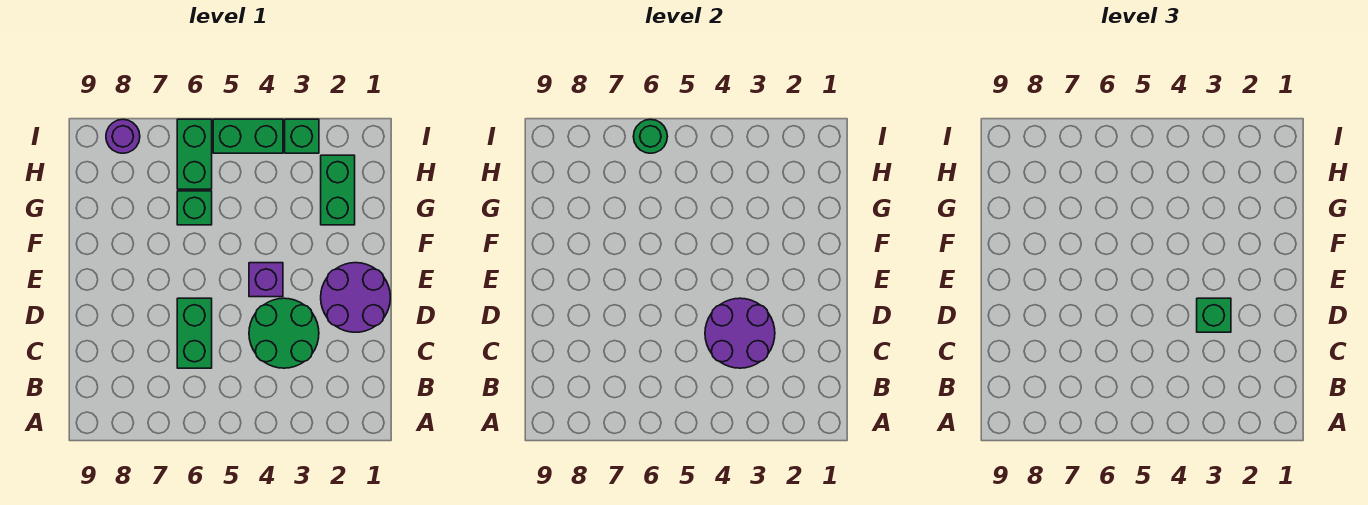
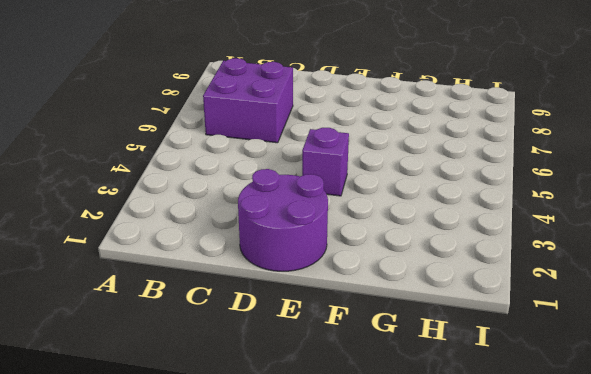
purple 2x2 brick [203,58,293,143] -> green 1x2 brick [177,298,212,368]
none -> green 2x2 round brick [249,298,319,368]
none -> green 1x2 brick [321,155,355,225]
none -> green 1x1 brick [177,191,212,225]

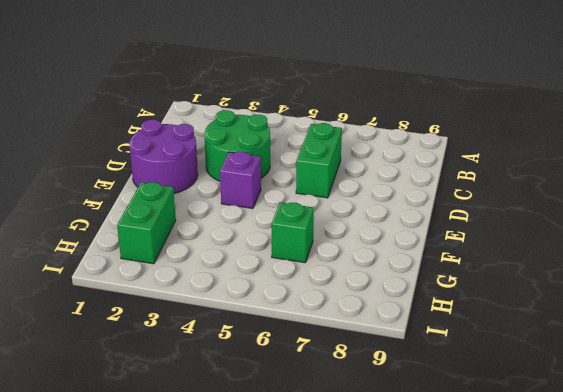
none -> green 1x2 brick [177,119,212,189]
none -> green 1x1 brick [285,119,319,153]
none -> green 1x2 brick [213,119,283,153]

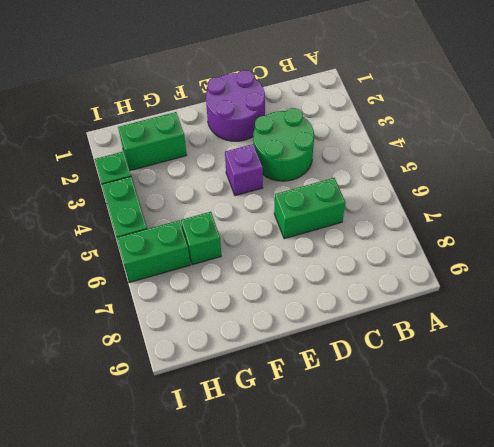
none -> purple 1x1 round brick [106,119,140,153]
none -> purple 2x2 round brick [705,298,775,368]
none -> green 1x1 round brick [633,119,667,153]

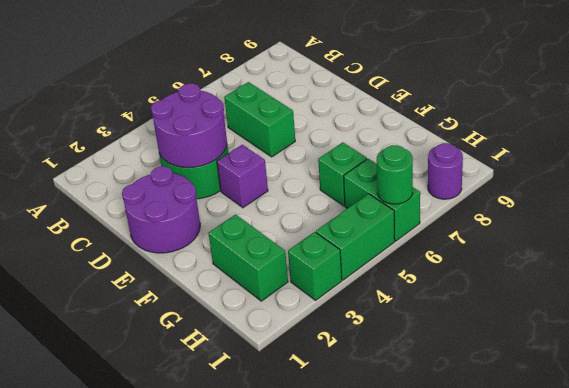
none -> green 1x1 brick [1197,298,1231,332]

